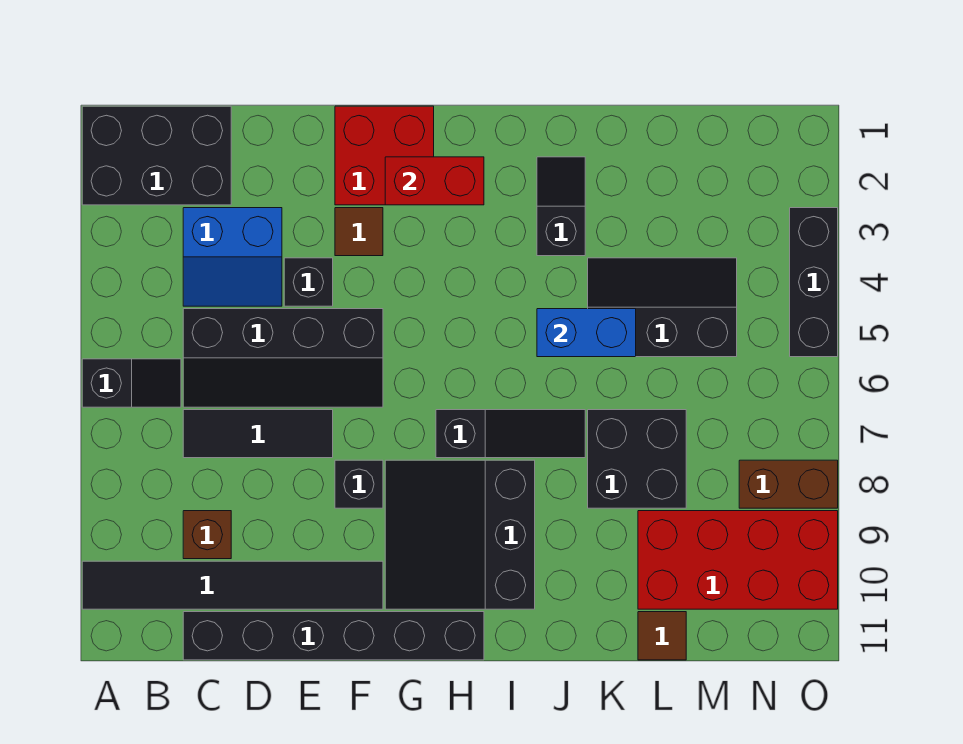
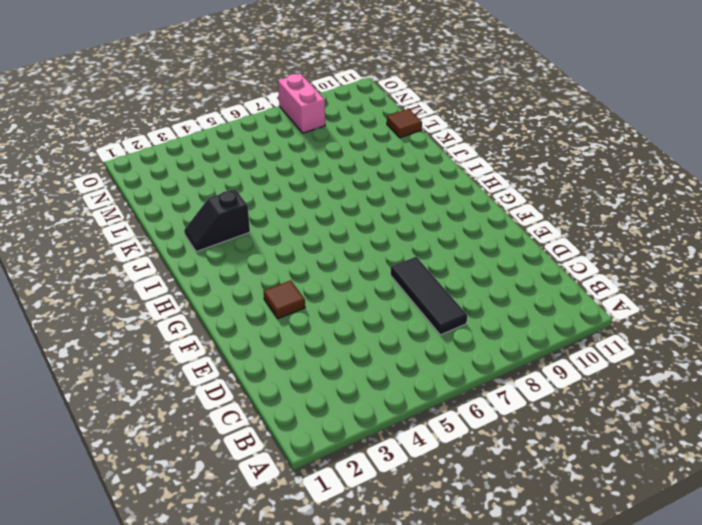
pink 1x2 brick [278,73,325,133] -> brown 1x2 brick [739,460,838,508]
none -> black 2x3 brick [82,106,231,205]
none -> black 1x2 slope [82,359,181,407]
none -> black 1x6 tile [82,561,383,609]

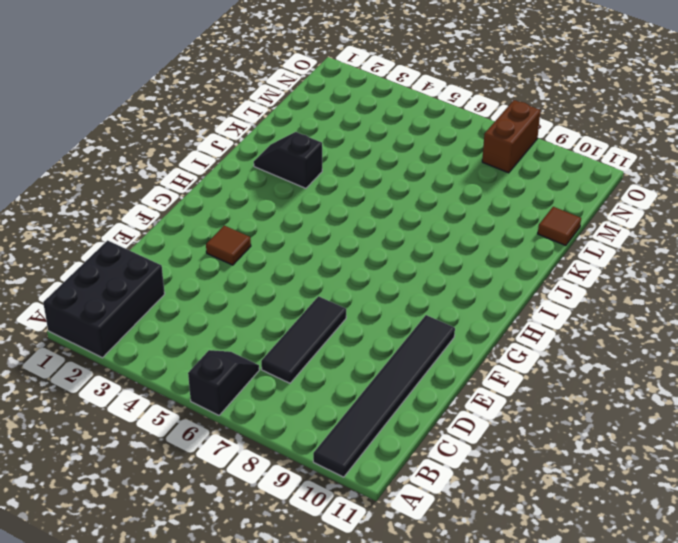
none -> blue 2x2 slope [183,208,282,306]
none -> black 2x4 slope [183,309,383,407]
none -> brown 1x1 brick [183,511,231,559]

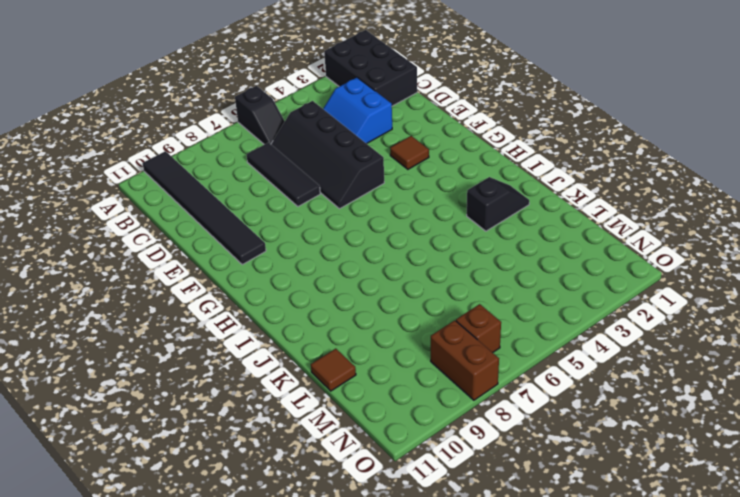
brown 1x1 brick [456,304,501,353] -> brown 1x1 brick moved to [183,511,231,559]
none -> black 1x6 brick [183,612,484,660]
none -> black 1x1 brick [284,258,333,306]
none -> red 2x2 brick [335,106,434,205]

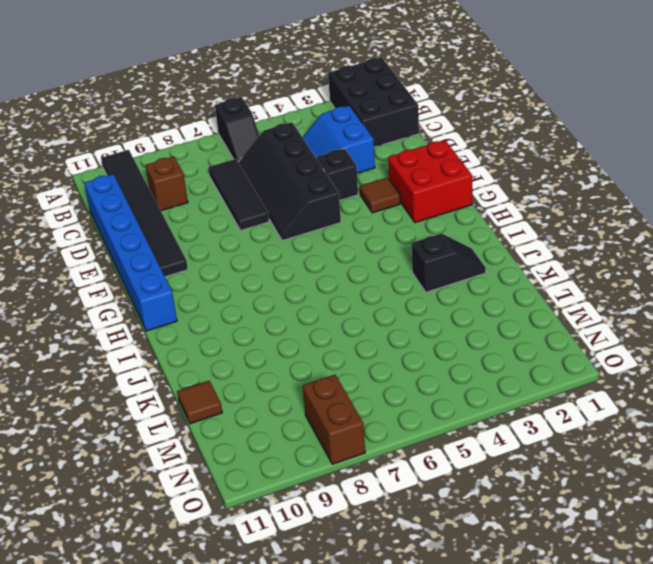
blue 1x6 brick [84,174,177,331] -> black 1x6 brick [183,612,484,660]
none -> black 1x1 brick [335,460,383,508]
none -> black 3x3 slope [385,460,535,609]
none -> black 1x3 slope [436,410,585,458]

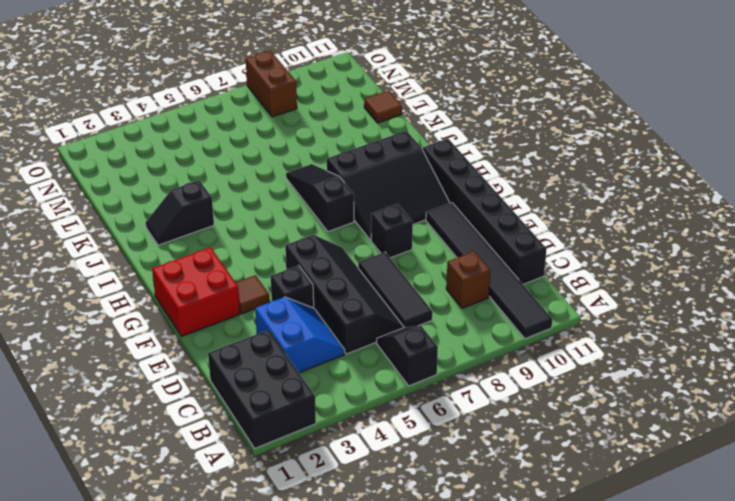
none -> black 2x3 slope [588,258,737,357]
none -> black 2x2 brick [588,410,686,508]
none -> red 2x4 brick [638,511,838,609]

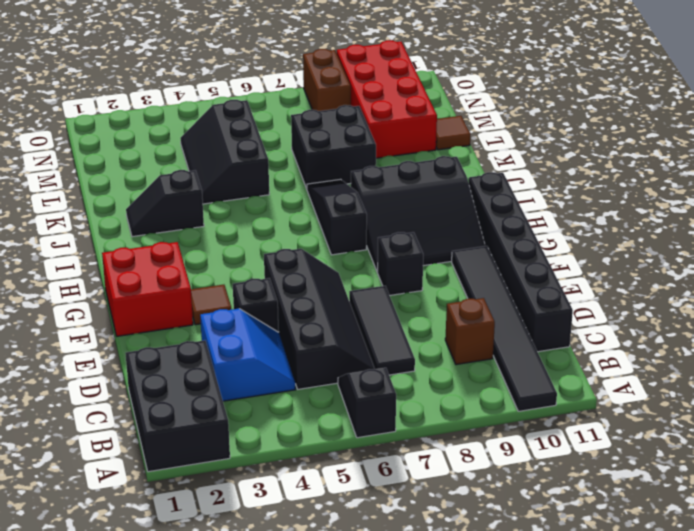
none -> black 1x3 brick [790,208,838,357]
none -> red 1x2 brick [385,157,484,205]
none -> blue 1x2 brick [537,309,636,357]

